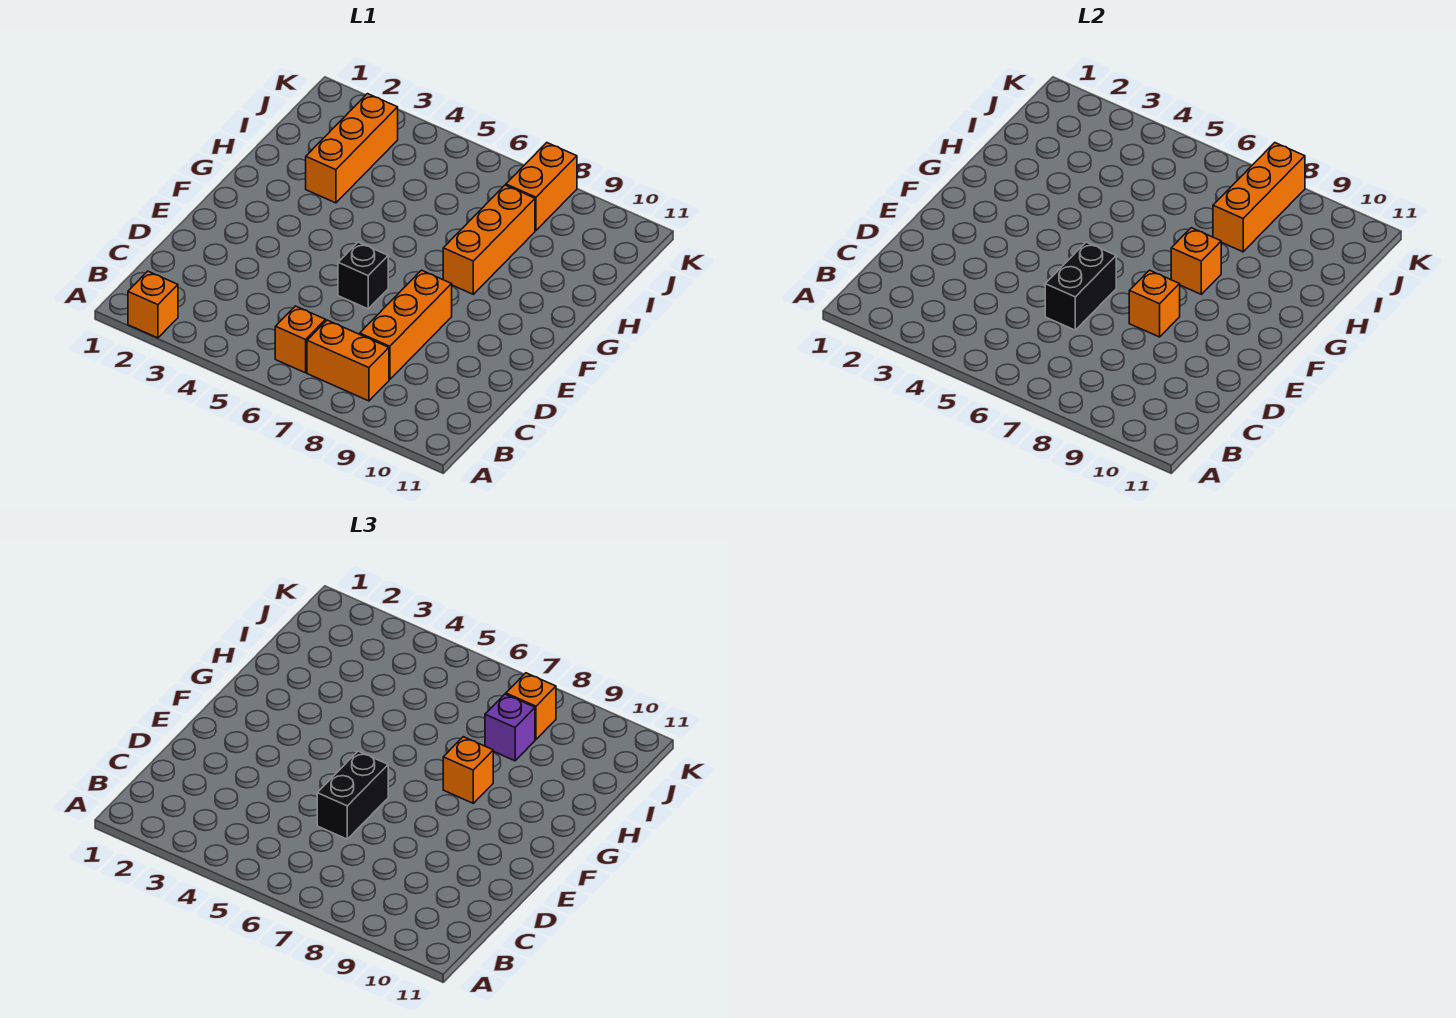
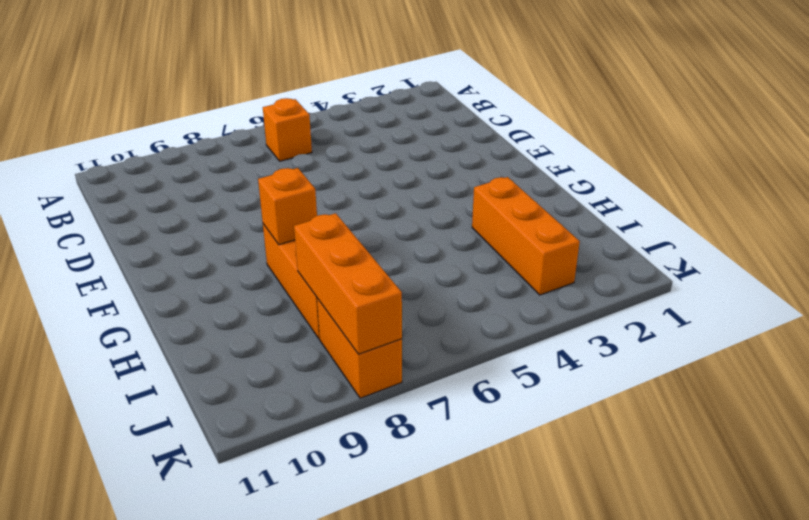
none -> orange 1x1 brick [128,271,178,338]
none -> orange 1x2 brick [307,320,389,401]
none -> orange 1x3 brick [360,270,452,380]

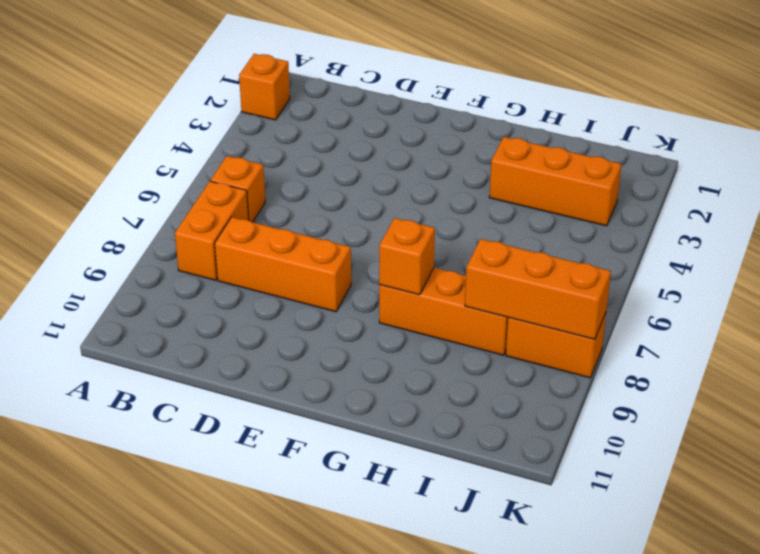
none -> black 1x1 brick [338,242,388,309]
none -> black 1x2 brick [1045,242,1116,330]
none -> orange 1x1 brick [1129,270,1180,337]

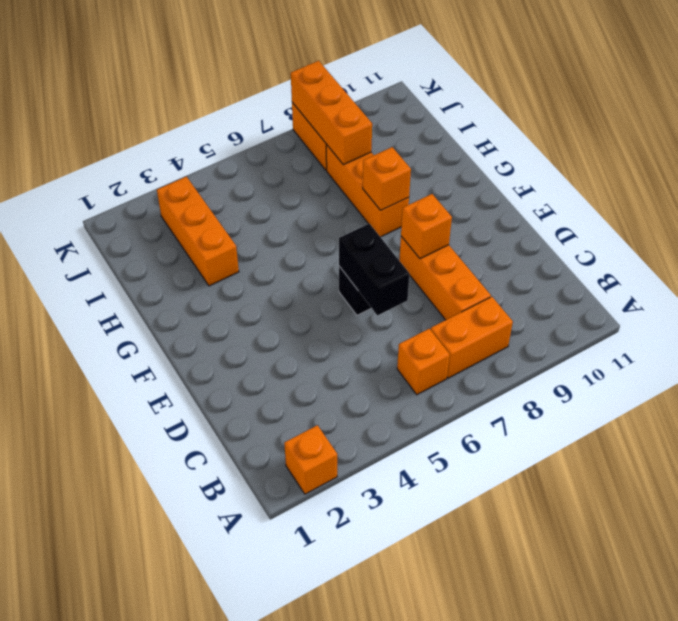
none -> black 1x2 brick [317,751,388,839]
none -> orange 1x1 brick [443,737,493,803]
none -> purple 1x1 brick [485,694,535,761]

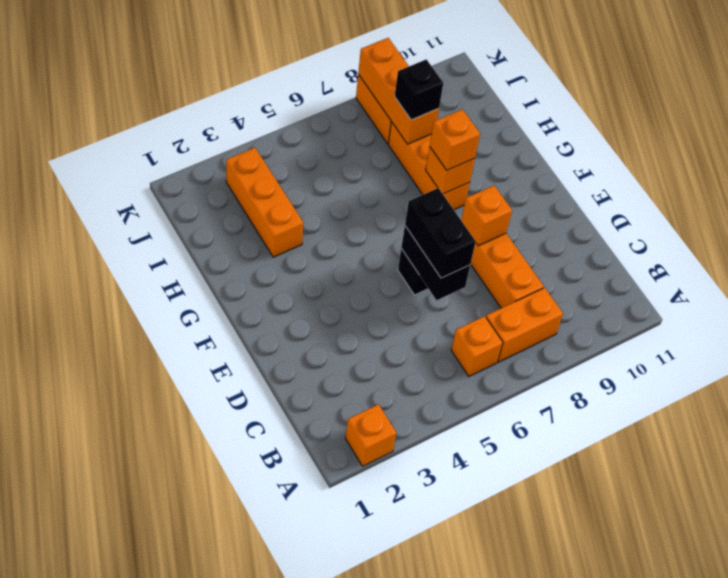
black 1x1 brick [395,59,443,120] -> purple 1x1 brick [485,694,535,761]
none -> orange 1x1 brick [506,673,556,739]

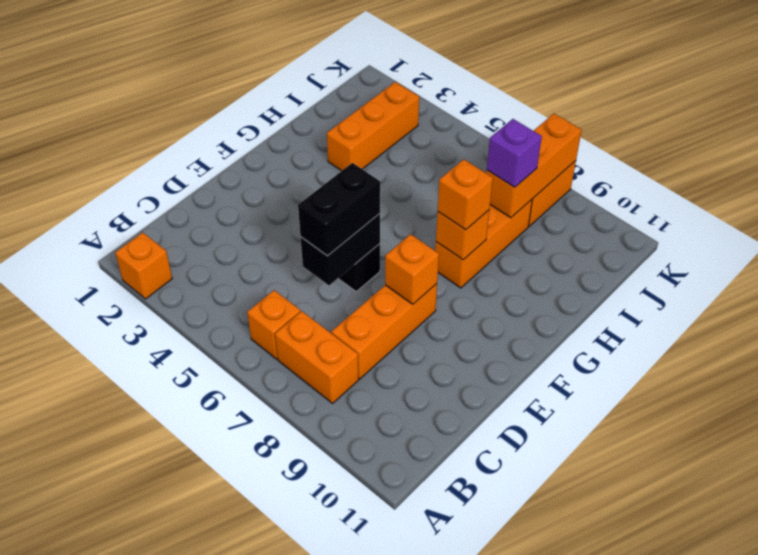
none -> orange 1x1 brick [506,673,556,739]

